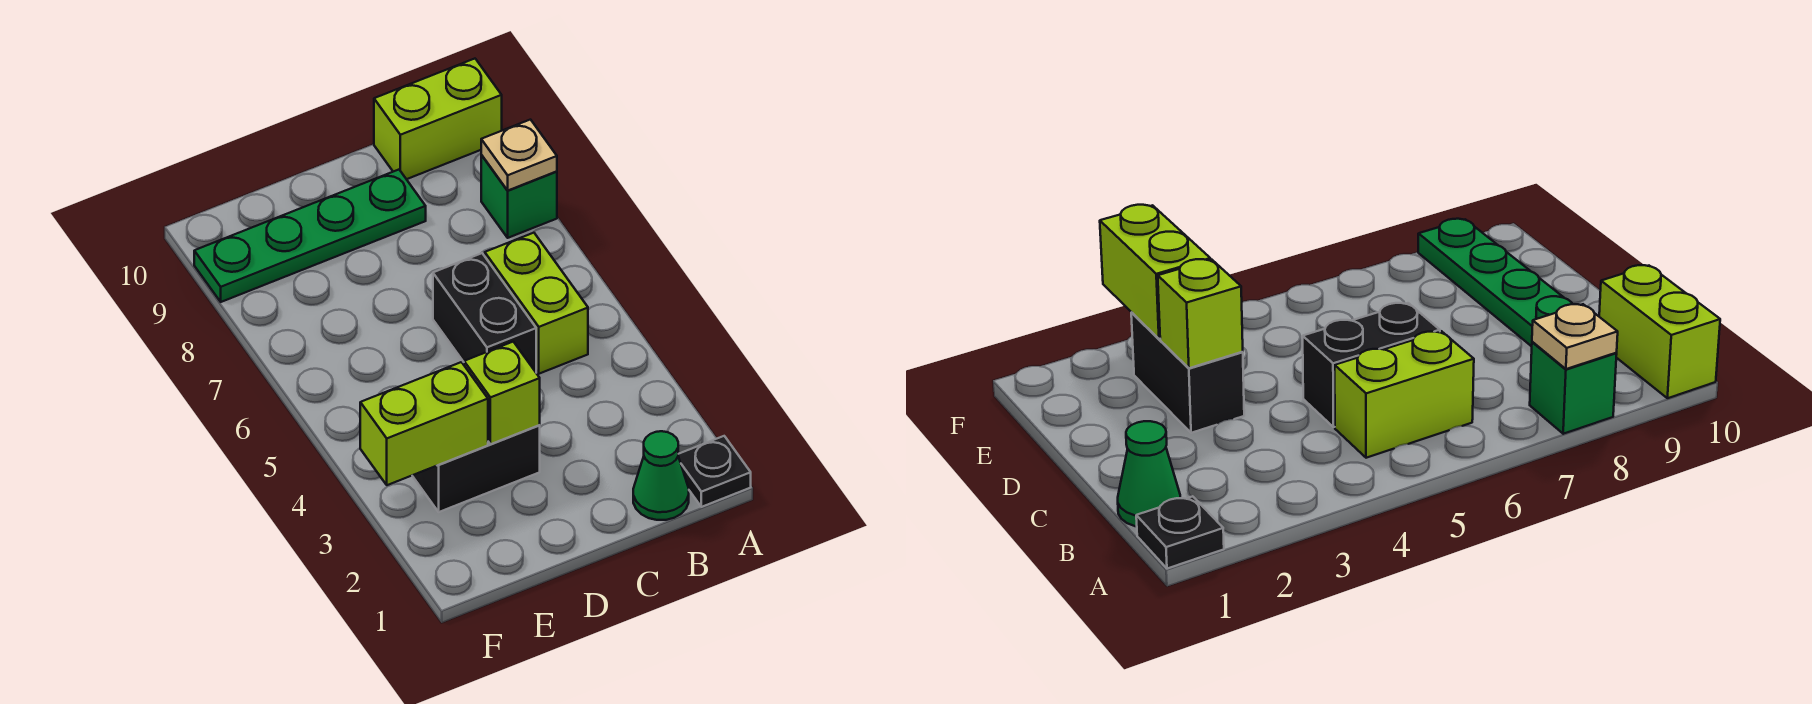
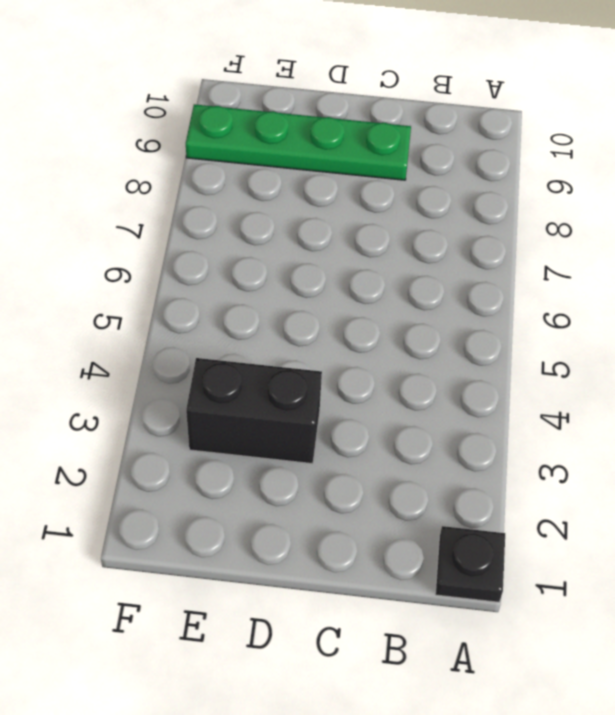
none -> green 1x1 brick [481,155,557,238]
none -> lime 1x2 brick [374,59,502,179]

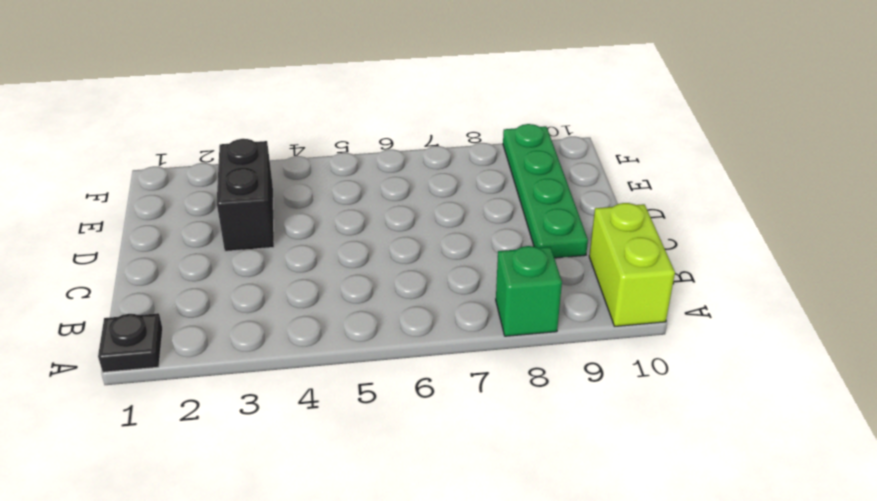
none -> green 1x1 cone [633,431,689,520]
none -> lime 1x2 brick [485,233,588,374]

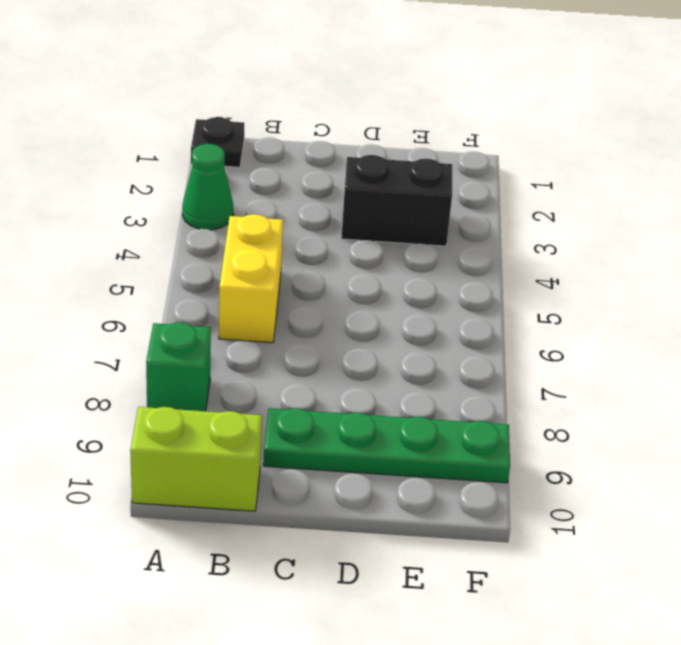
green 1x1 cone [183,144,233,230] -> green 1x1 cone moved to [633,431,689,520]
yellow 1x2 brick [219,214,283,343] -> lime 1x2 brick [485,233,588,374]
none -> black 1x2 brick [433,253,536,372]
none -> tan 1x1 plate [481,120,557,191]

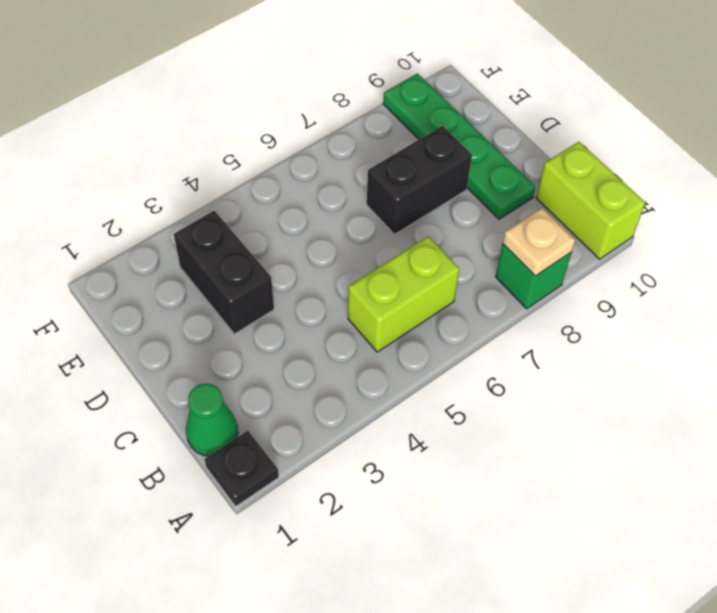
black 1x2 brick [367,126,472,234] -> black 1x2 brick moved to [433,253,536,372]
none -> lime 1x1 brick [464,342,540,444]
none -> lime 1x2 brick [360,362,488,485]

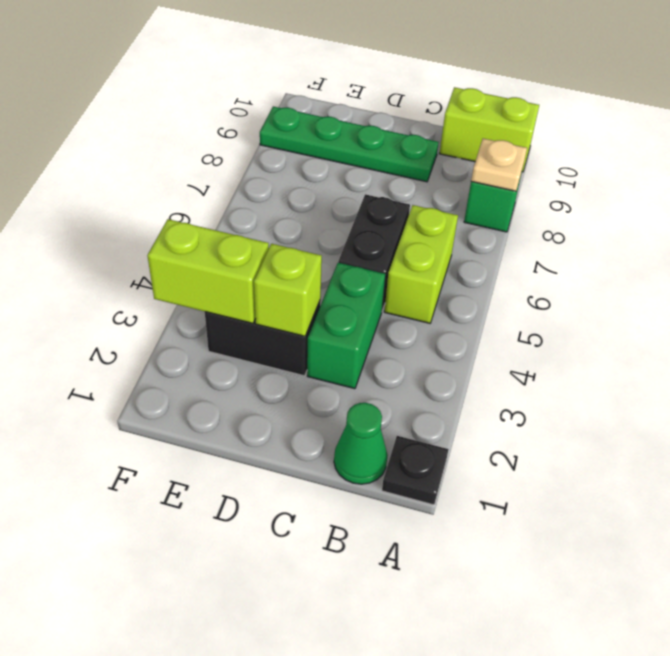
green 1x2 brick [307,263,385,389] -> none

